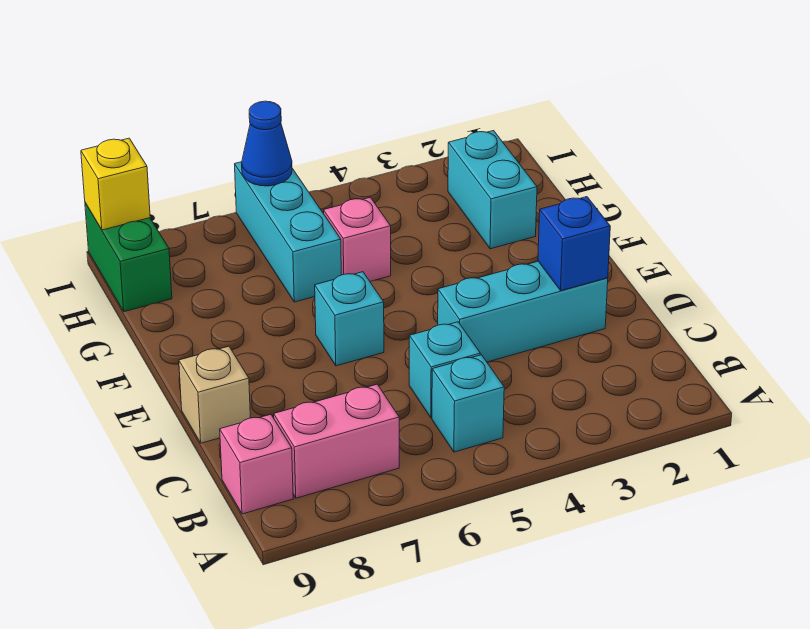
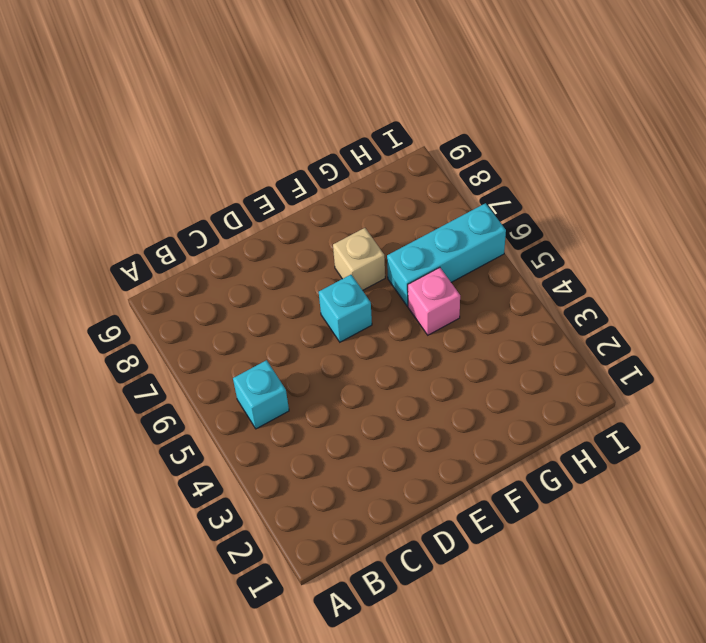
tan 1x1 brick [333,228,385,290] -> tan 1x1 brick moved to [179,346,250,443]
none -> pink 1x2 brick [274,384,399,498]
none -> pink 1x1 brick [220,414,293,514]
none -> cyan 1x1 brick [409,322,480,418]

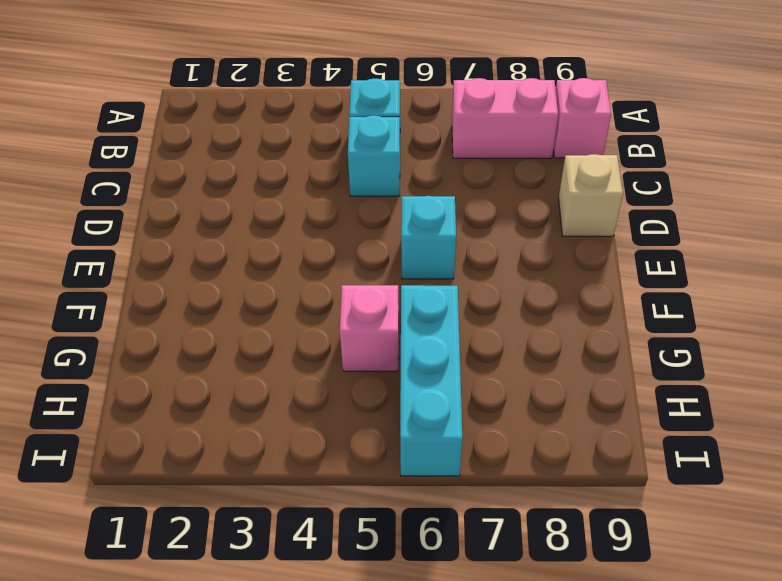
none -> cyan 1x3 brick [438,261,608,362]
none -> cyan 1x2 brick [448,131,537,249]
none -> green 1x2 brick [85,203,172,312]

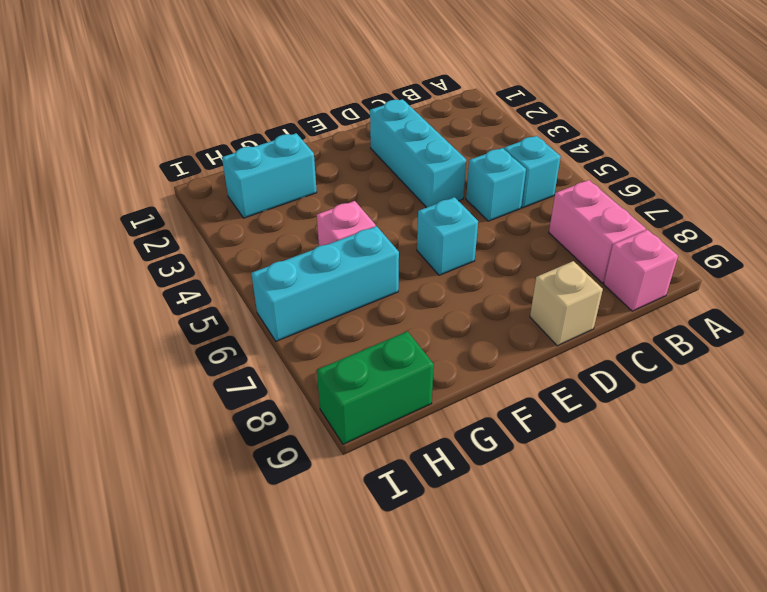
none -> blue 1x1 brick [538,197,610,291]
none -> blue 1x1 cone [242,101,292,186]
none -> yellow 1x1 brick [81,138,150,230]

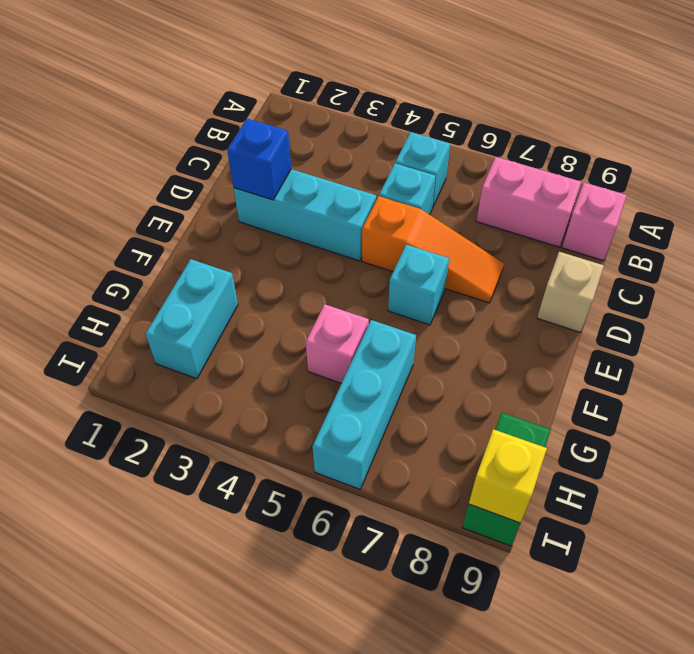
orange 1x3 slope [362,196,504,303] -> none
none -> blue 1x1 cone [242,101,292,186]

